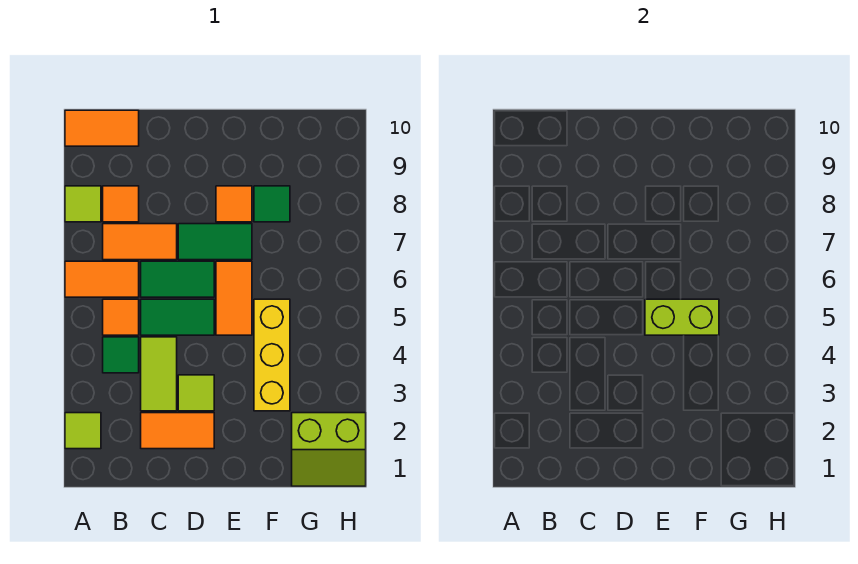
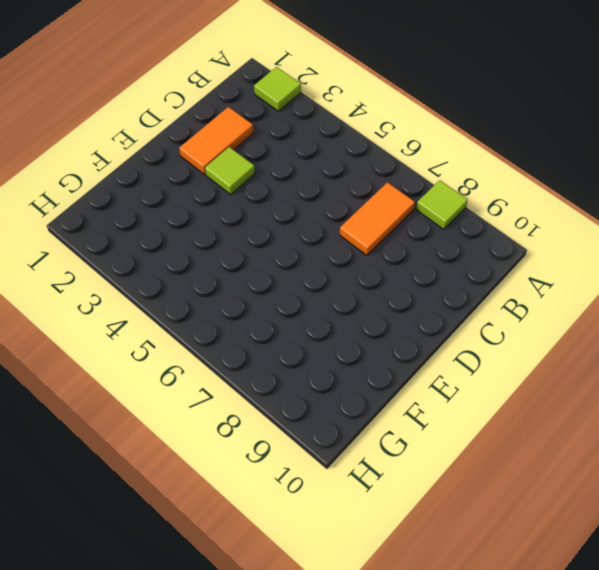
none -> orange 1x2 tile [65,261,139,297]
none -> orange 1x2 tile [65,110,139,146]
none -> green 1x1 tile [103,337,139,373]

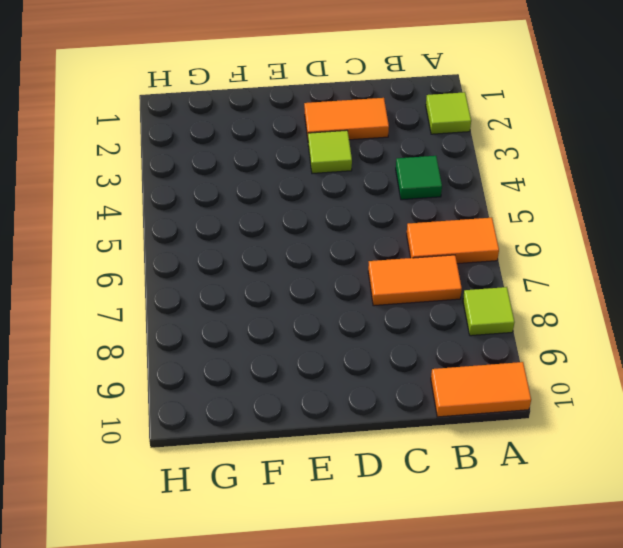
none -> orange 1x1 tile [103,299,139,335]
none -> orange 1x1 tile [103,186,139,222]
none -> lime 1x2 tile [141,337,177,411]

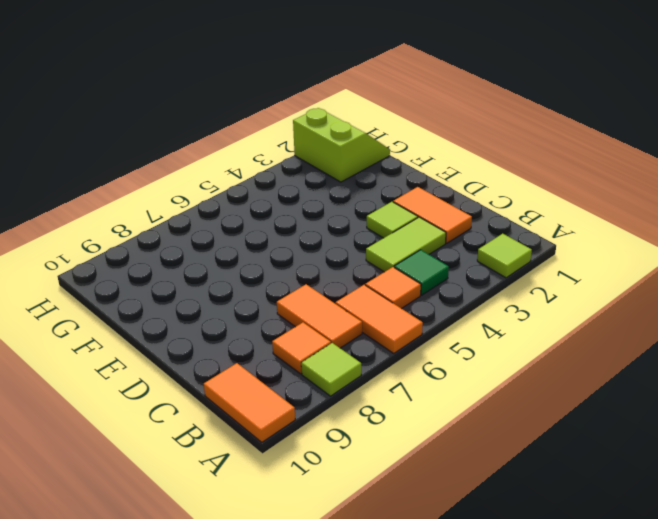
none -> green 1x2 tile [141,299,214,335]
none -> green 1x2 tile [141,261,214,297]
none -> green 1x2 tile [178,224,252,260]

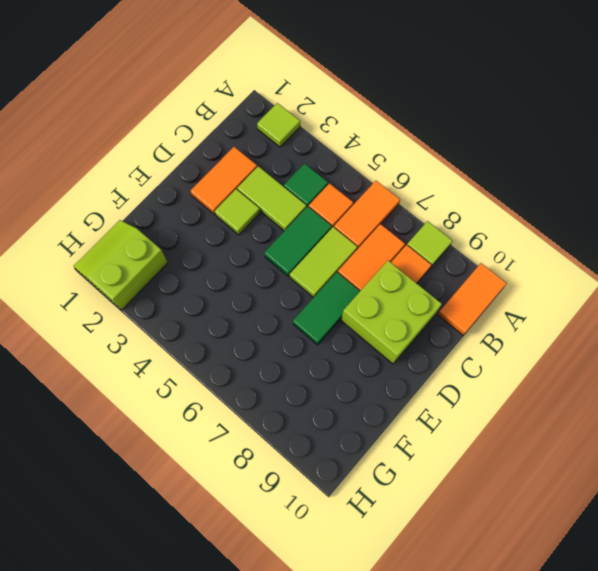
lime 1x2 tile [290,227,357,298] -> green 1x2 tile [141,261,214,297]
lime 2x2 brick [341,261,442,364] -> none
none -> orange 1x2 tile [216,261,252,335]
none -> orange 1x1 tile [216,186,252,222]
none -> yellow 1x3 brick [254,299,290,411]

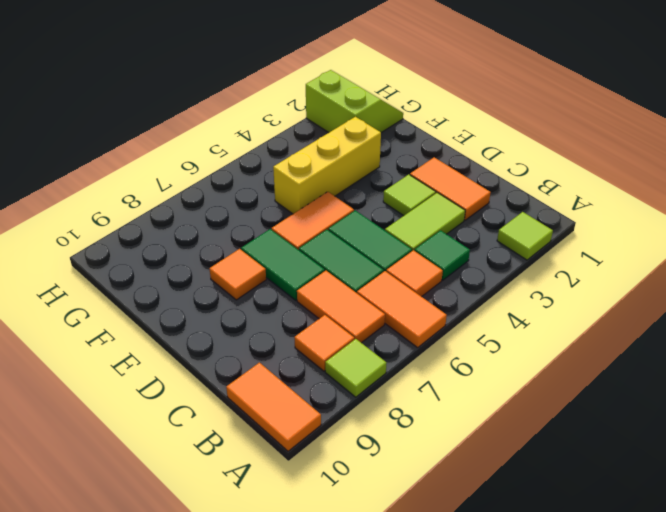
none -> green 1x1 tile [254,186,290,222]
none -> lime 1x2 brick [645,299,719,335]

